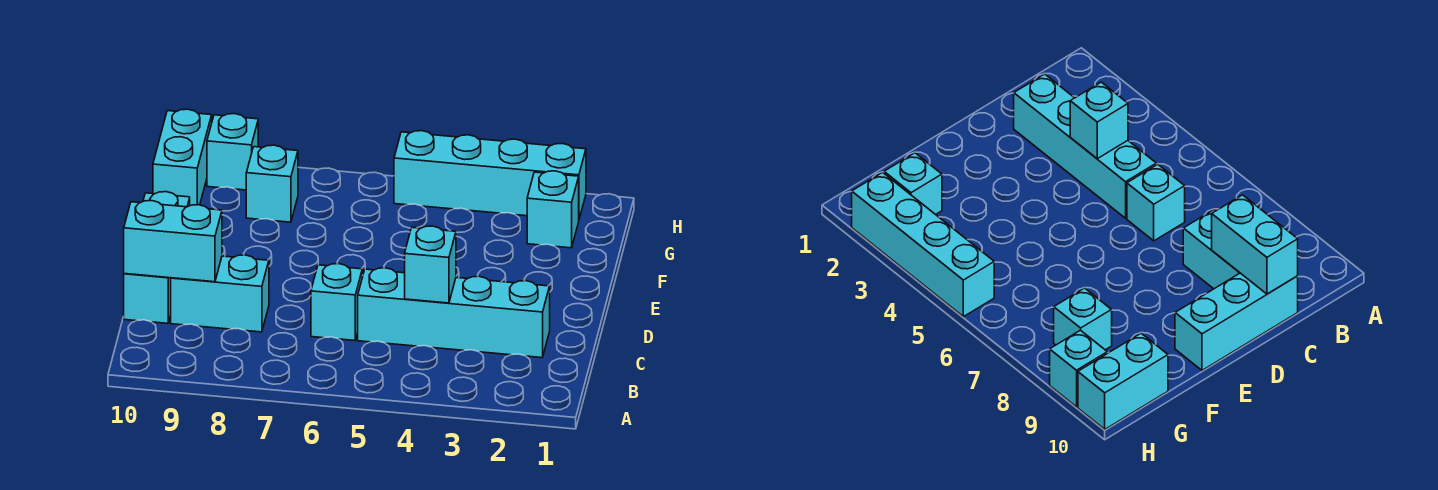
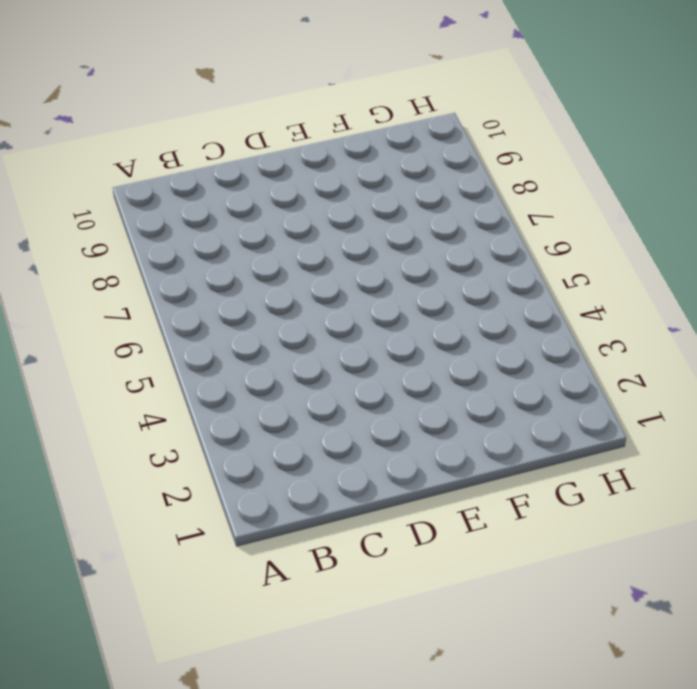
none -> cyan 1x4 brick [358,268,550,358]
none -> cyan 1x1 brick [311,264,362,341]

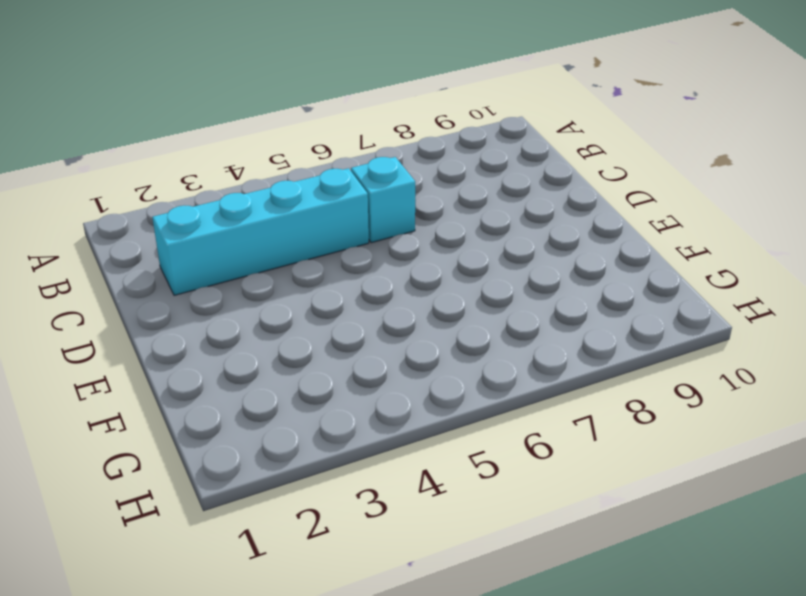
none -> cyan 1x2 brick [171,255,269,332]
none -> cyan 1x3 brick [124,192,190,323]

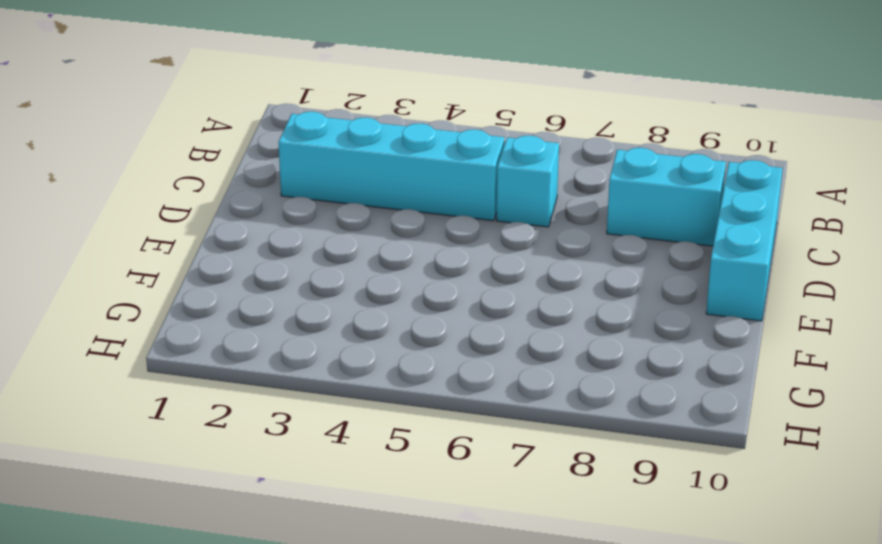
none -> cyan 1x1 brick [527,171,579,248]
none -> cyan 1x1 brick [246,145,298,222]

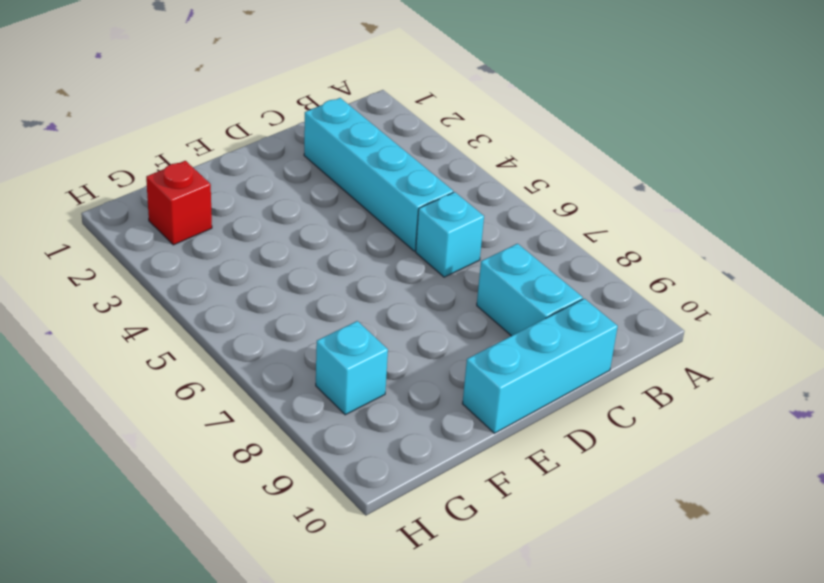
red 1x1 brick [146,161,212,245] -> cyan 1x1 brick [527,171,579,248]
none -> cyan 1x2 brick [153,109,212,206]
none -> cyan 1x4 brick [394,131,586,219]

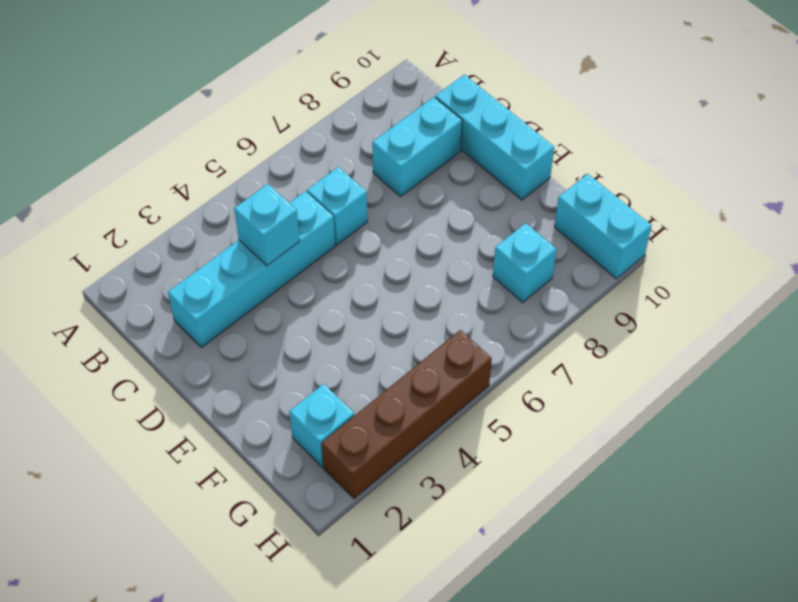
brown 1x4 brick [321,330,492,499] -> cyan 1x4 brick [394,131,586,219]
none -> cyan 1x1 brick [207,114,258,190]
none -> cyan 1x2 brick [124,201,222,282]

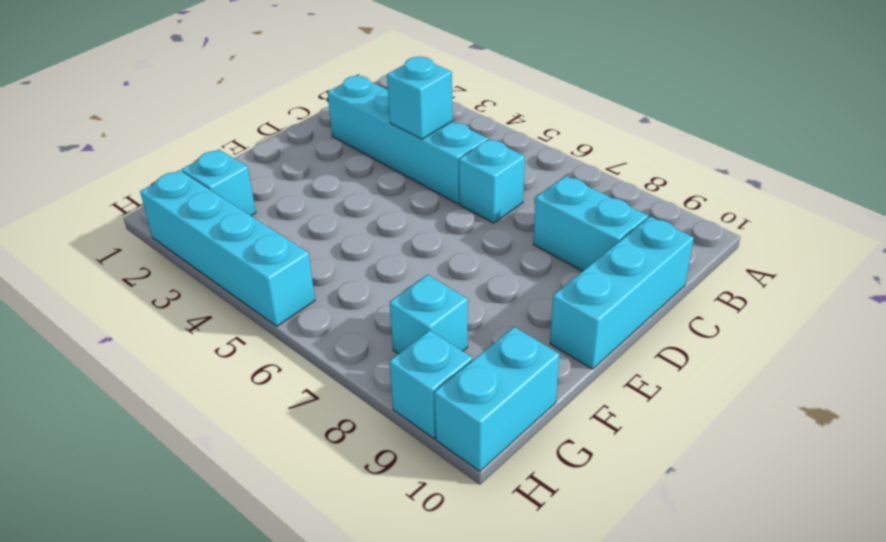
none -> cyan 1x2 brick [124,201,222,282]

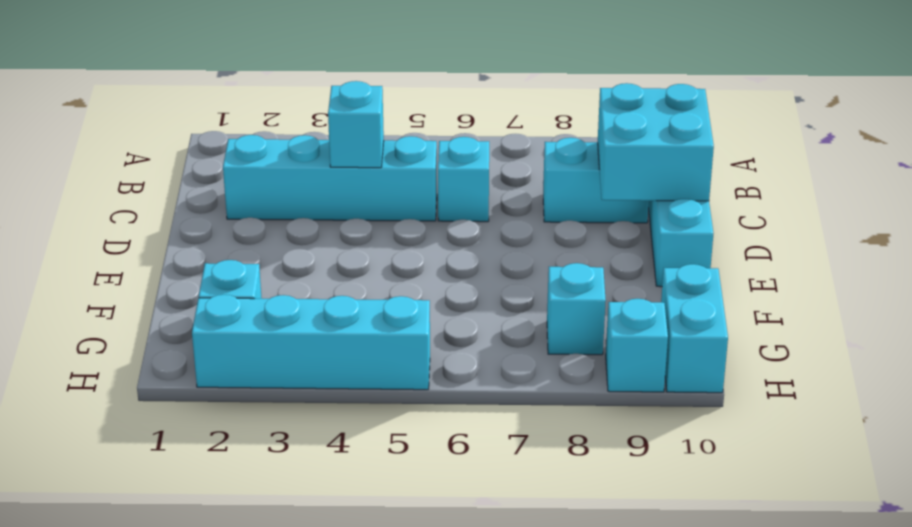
cyan 2x2 brick [598,83,714,201] -> cyan 1x2 brick [124,201,222,282]

